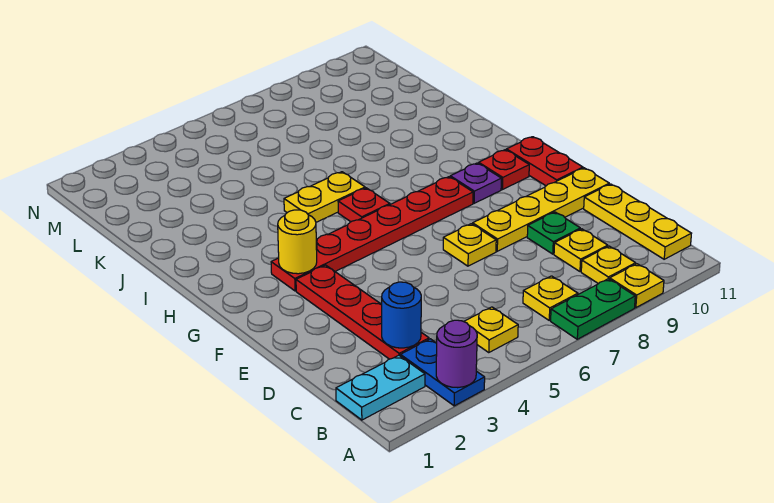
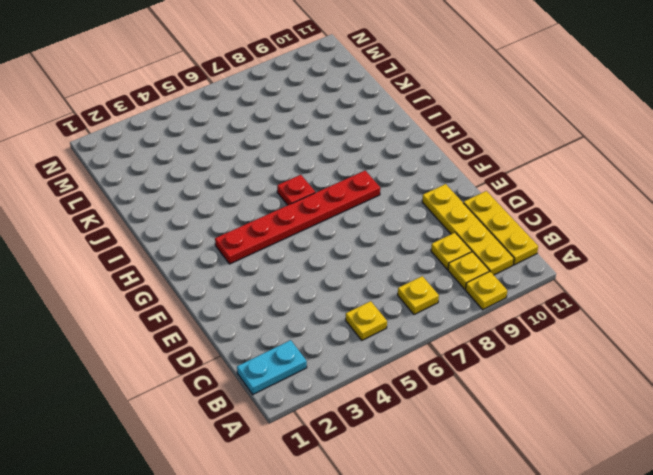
yellow 1x4 plate [422,184,514,275] -> yellow 1x4 plate turned to [473,168,609,251]
none -> blue 1x2 plate [400,339,485,406]
none -> green 1x2 plate [551,279,635,339]
none -> red 1x4 plate [296,265,429,359]

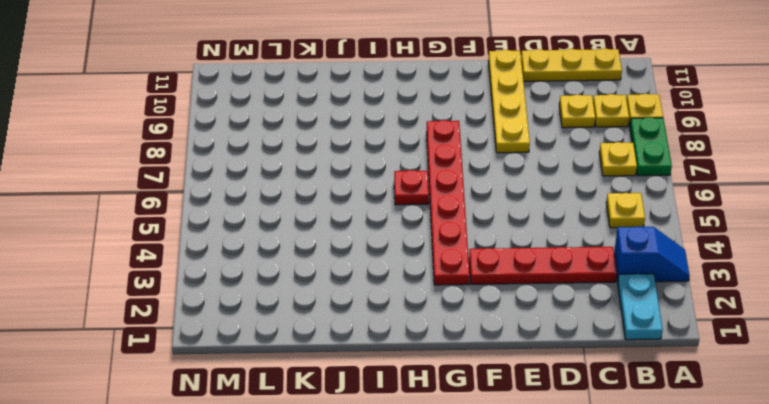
blue 1x2 slope [614,227,690,282] -> blue 1x2 plate [400,339,485,406]
none -> green 1x1 plate [527,212,580,254]
none -> yellow 1x1 plate [443,224,496,266]
none -> red 1x2 plate [506,137,583,186]

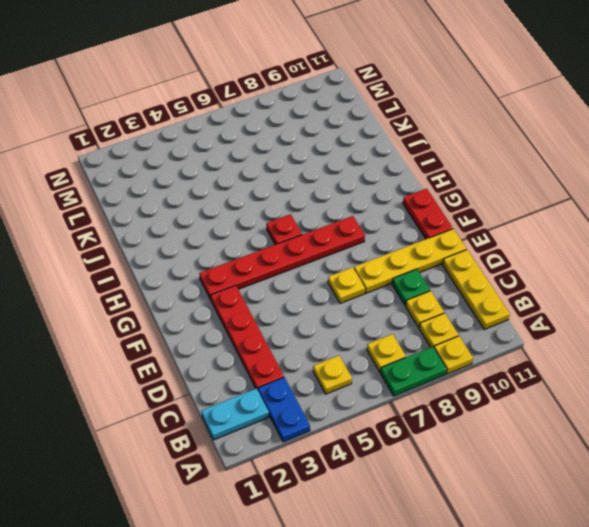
none -> purple 1x1 plate [450,163,501,203]
none -> red 1x1 plate [479,150,529,190]
none -> yellow 1x2 plate [284,172,365,222]

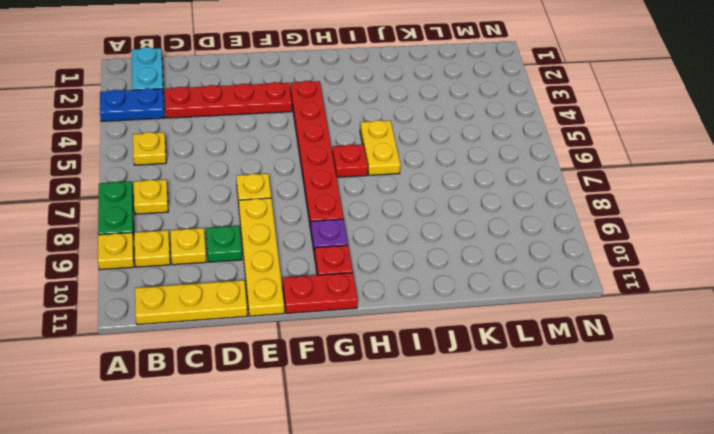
none -> purple 1x1 round brick [436,320,477,388]
none -> blue 1x1 round brick [382,282,421,348]
none -> yellow 1x1 round brick [278,210,317,274]

